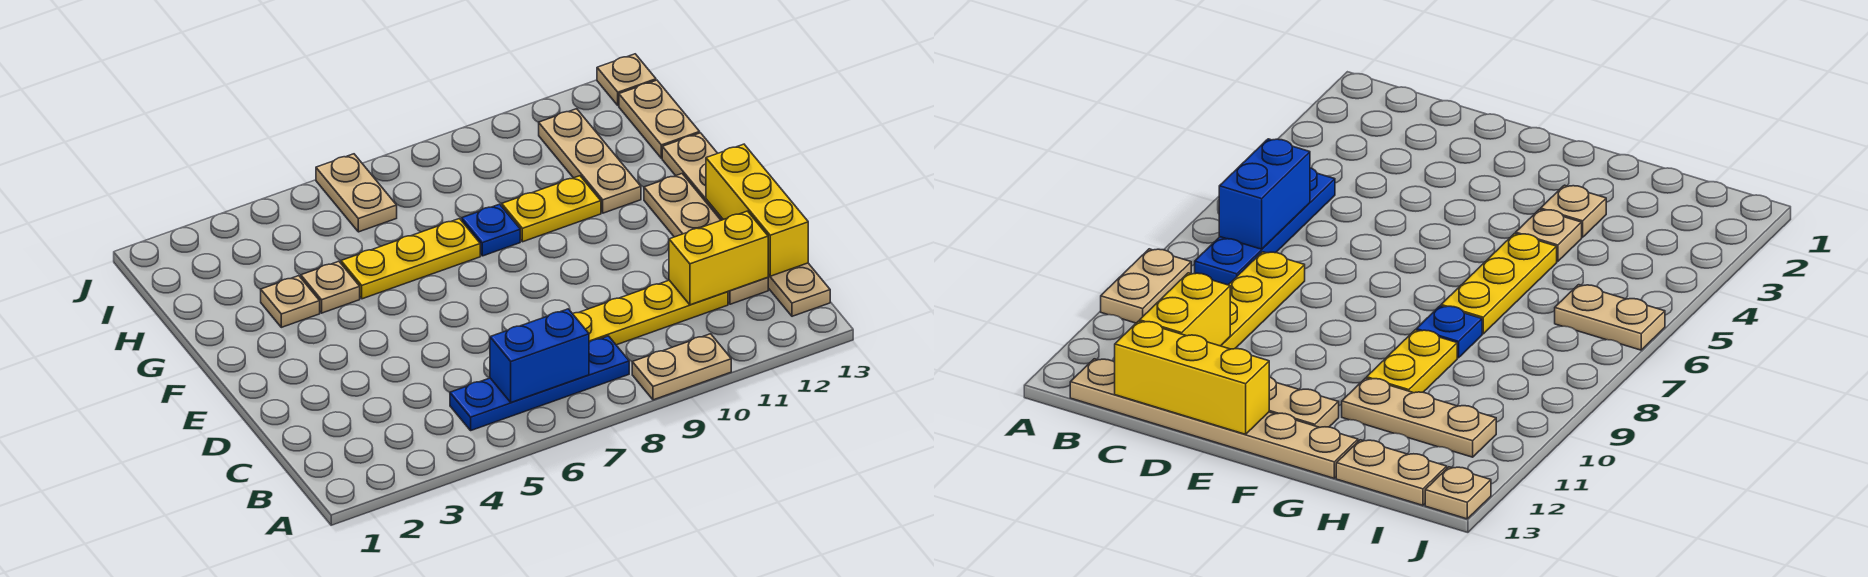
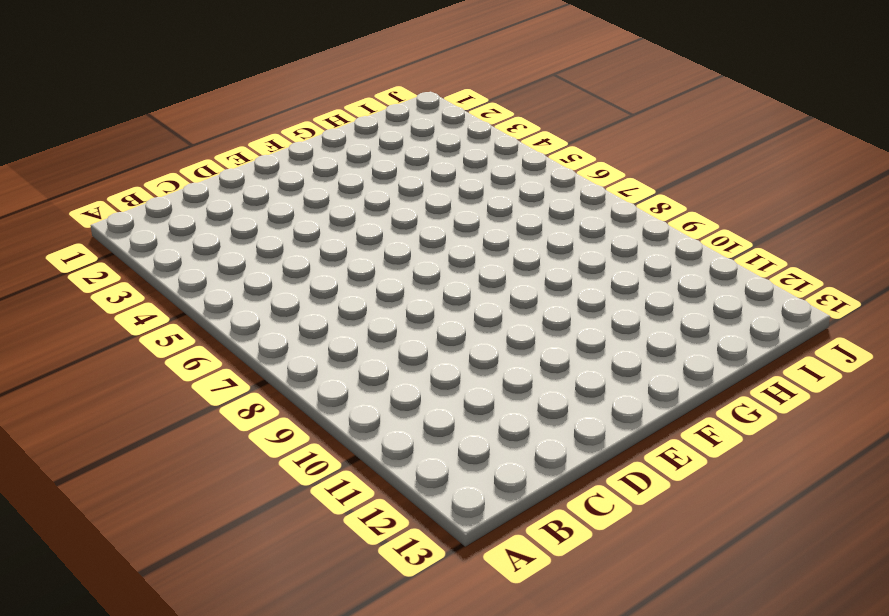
none -> tan 1x2 plate [632,334,731,400]
none -> blue 1x4 plate [450,336,629,430]
none -> tan 1x6 plate [662,133,830,316]

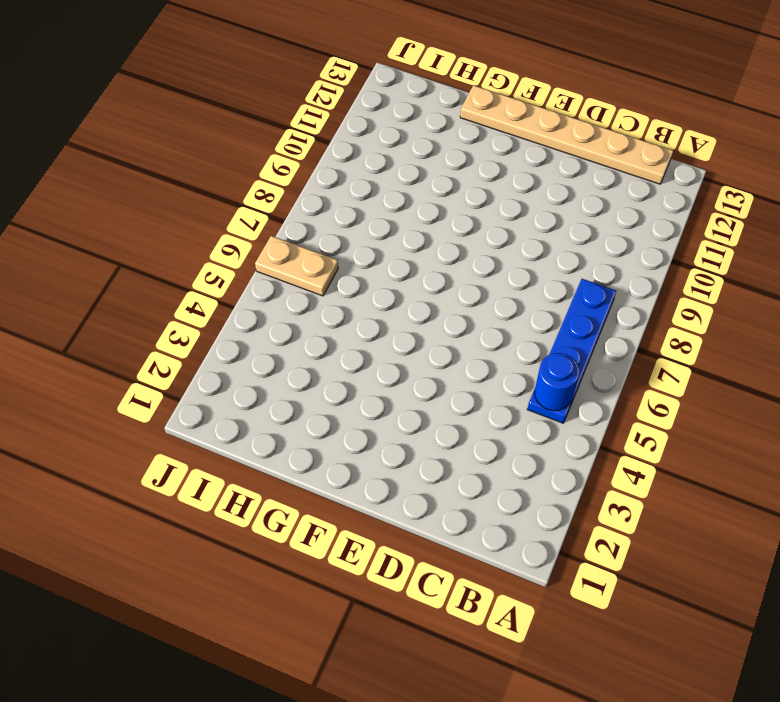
blue 1x1 round brick [534,353,579,411] -> none
none -> tan 1x2 plate [632,334,731,400]
none -> yellow 1x4 plate [572,280,728,345]
none -> tan 1x4 plate [644,174,768,304]

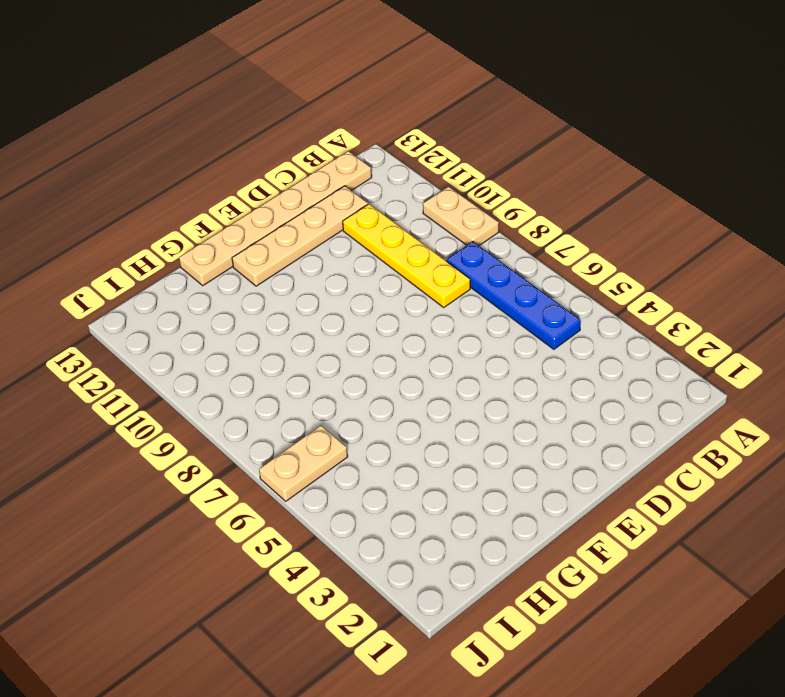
none -> tan 1x1 plate [261,276,320,327]
none -> tan 1x1 plate [301,261,360,313]
none -> yellow 1x3 plate [341,219,480,299]

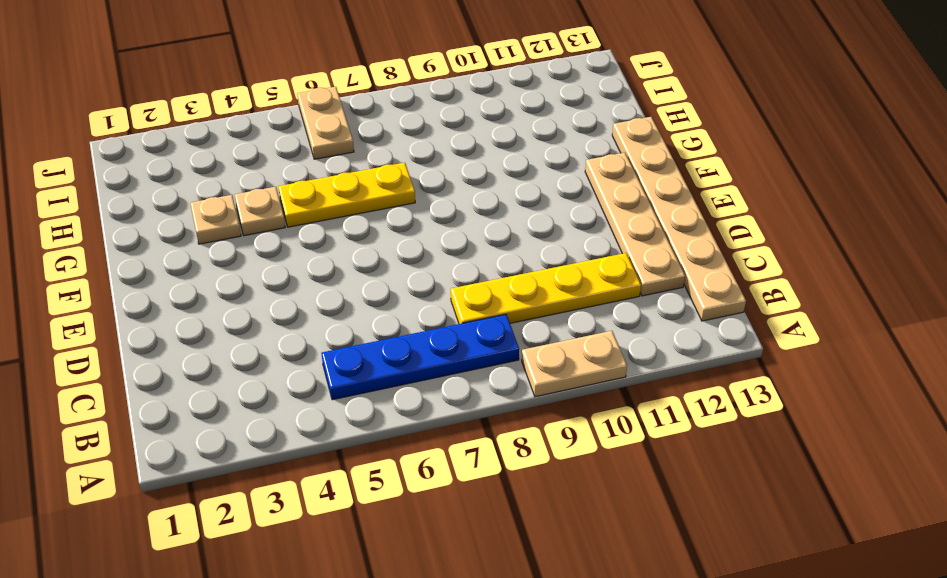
none -> blue 1x1 plate [462,204,520,256]
none -> yellow 1x2 plate [502,176,601,242]
none -> tan 1x3 plate [539,109,641,213]

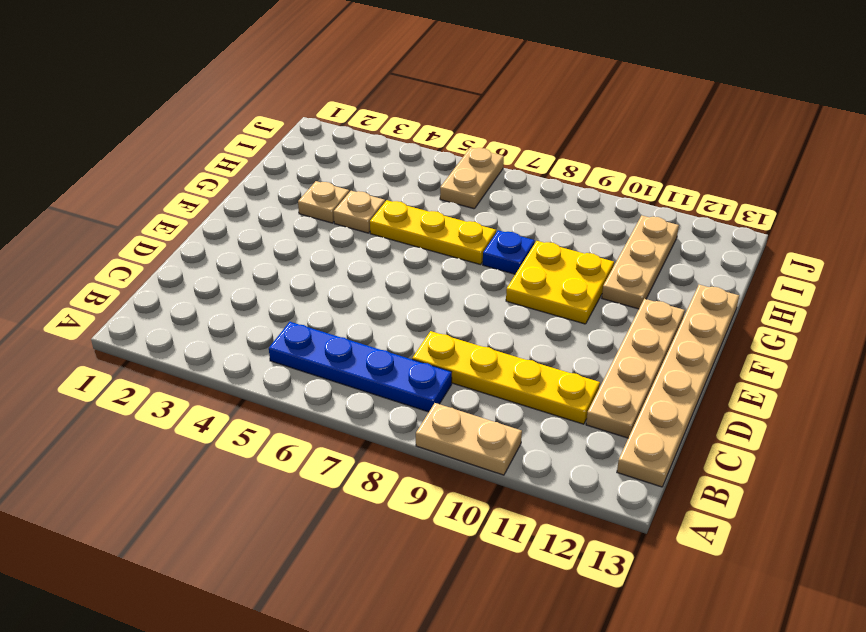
yellow 2x2 plate [506,241,614,324] -> yellow 1x2 plate [502,176,601,242]
none -> tan 1x2 plate [619,80,700,158]
none -> tan 1x1 plate [597,54,656,106]
none -> blue 1x2 brick [490,309,589,402]

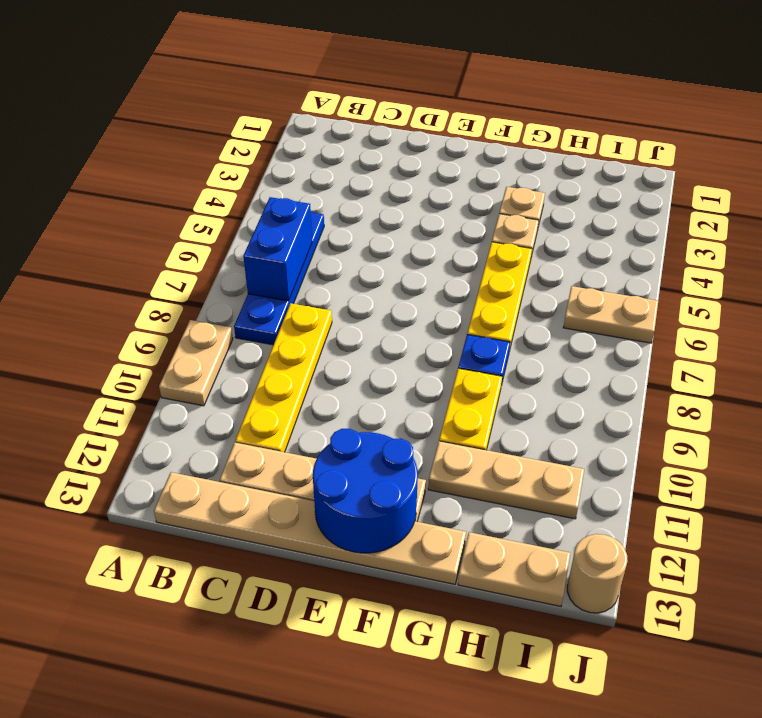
blue 2x2 round brick [313,429,418,553] -> yellow 1x3 brick [706,144,808,276]
tan 1x1 round brick [567,534,628,613] -> tan 1x1 plate [597,54,656,106]
none -> yellow 1x2 brick [669,211,768,305]

